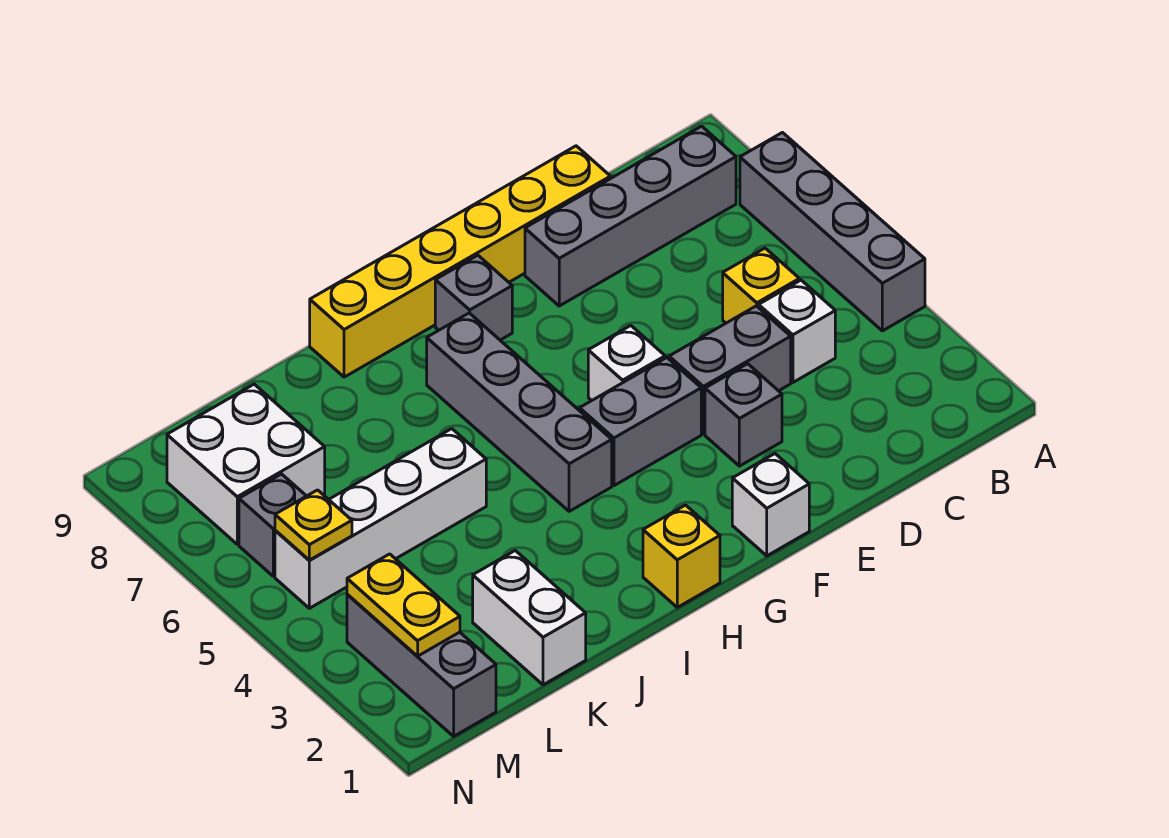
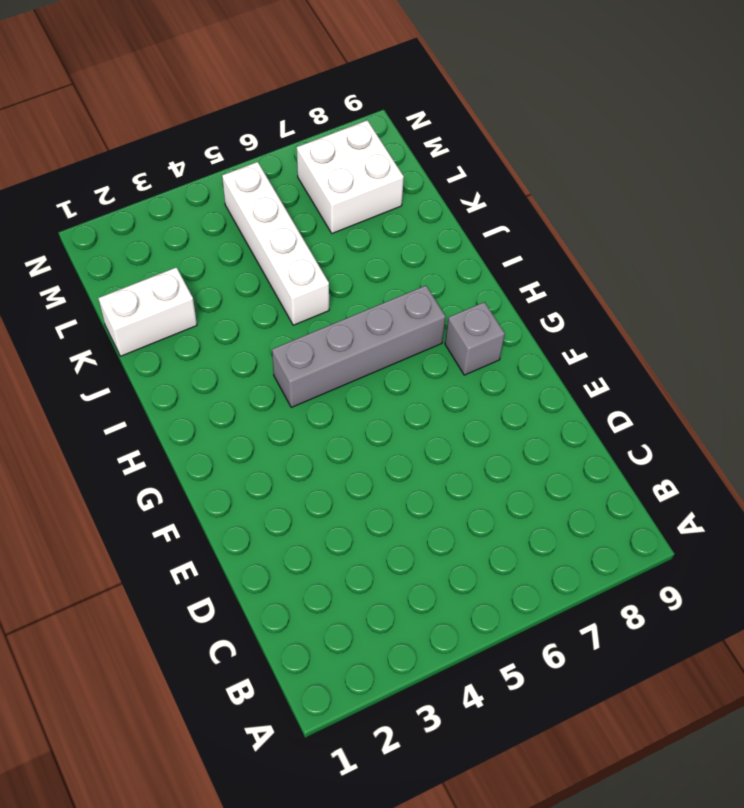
none -> grey 1x4 brick [740,133,925,331]
none -> grey 1x4 brick [525,126,736,306]
none -> white 1x1 brick [759,280,835,382]

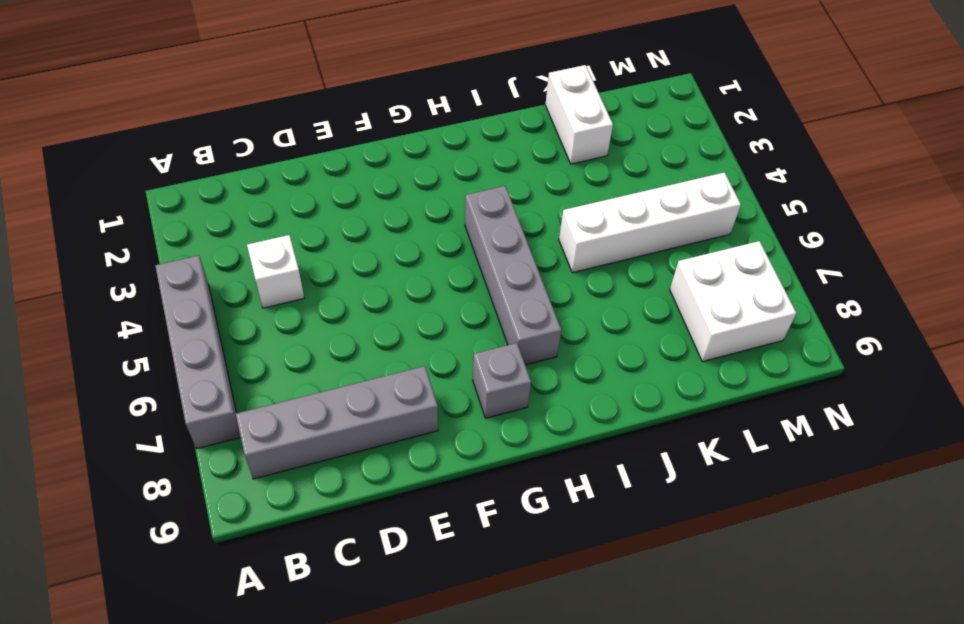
none -> yellow 1x1 brick [723,248,799,323]
none -> grey 1x2 brick [669,306,791,434]
none -> yellow 1x6 brick [310,146,610,377]

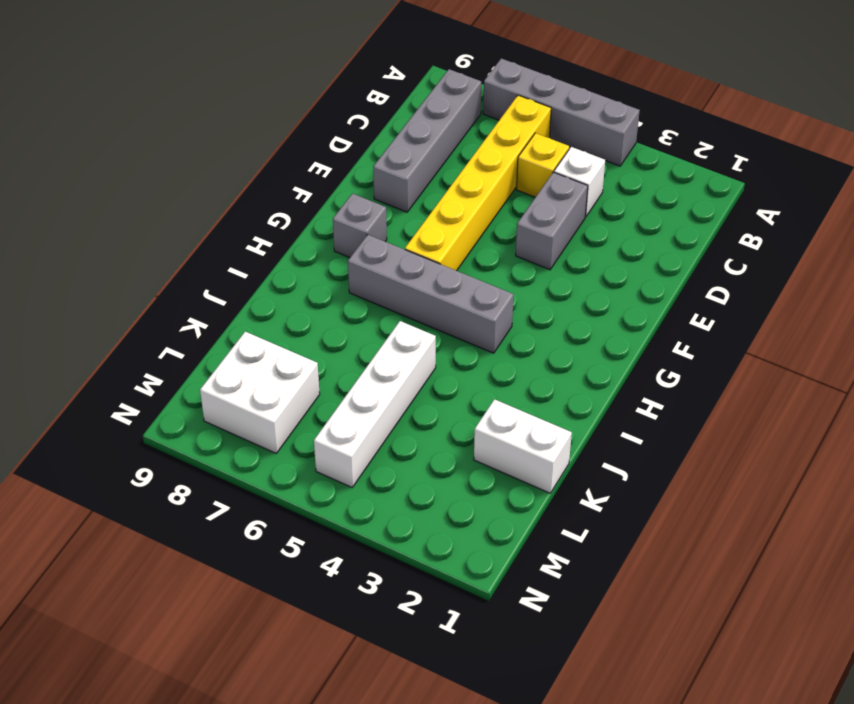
yellow 1x6 brick [405,95,551,271] -> yellow 1x6 brick moved to [310,146,610,377]
none -> grey 1x1 brick [705,364,782,466]
none -> white 1x1 brick [732,454,809,556]
none -> grey 1x2 brick [580,358,701,486]

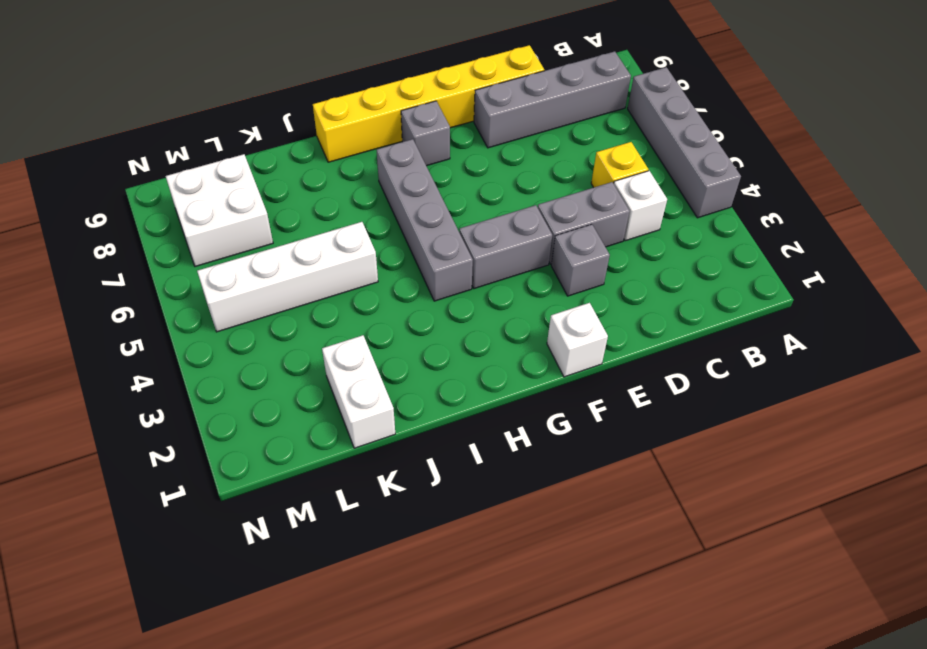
none -> white 1x1 brick [588,326,665,400]
none -> yellow 1x1 brick [643,505,720,607]
none -> grey 1x3 brick [347,595,496,736]

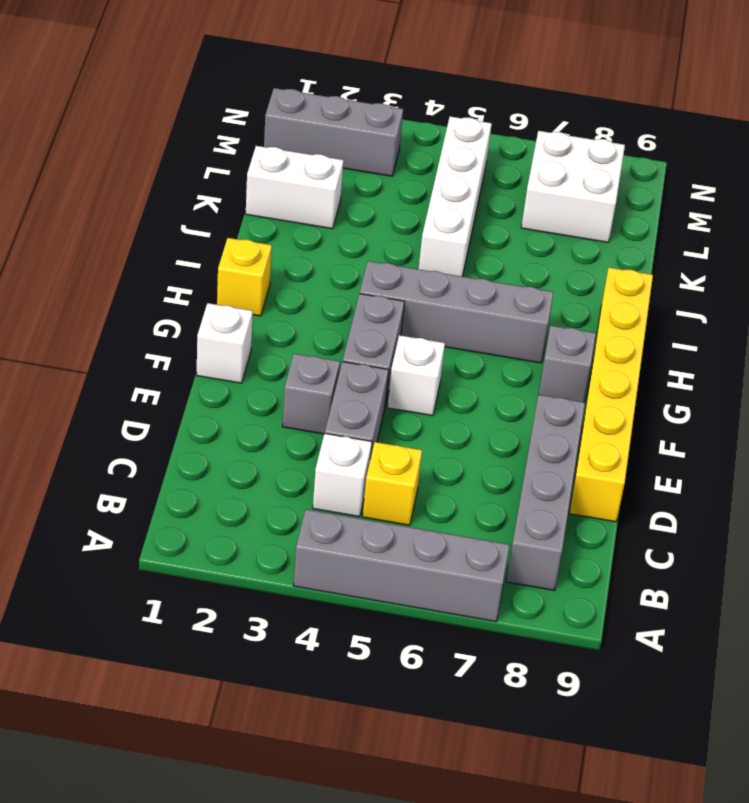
none -> grey 1x1 brick [239,474,306,576]
none -> yellow 1x2 plate [347,554,460,656]
none -> yellow 1x1 plate [275,490,352,560]

